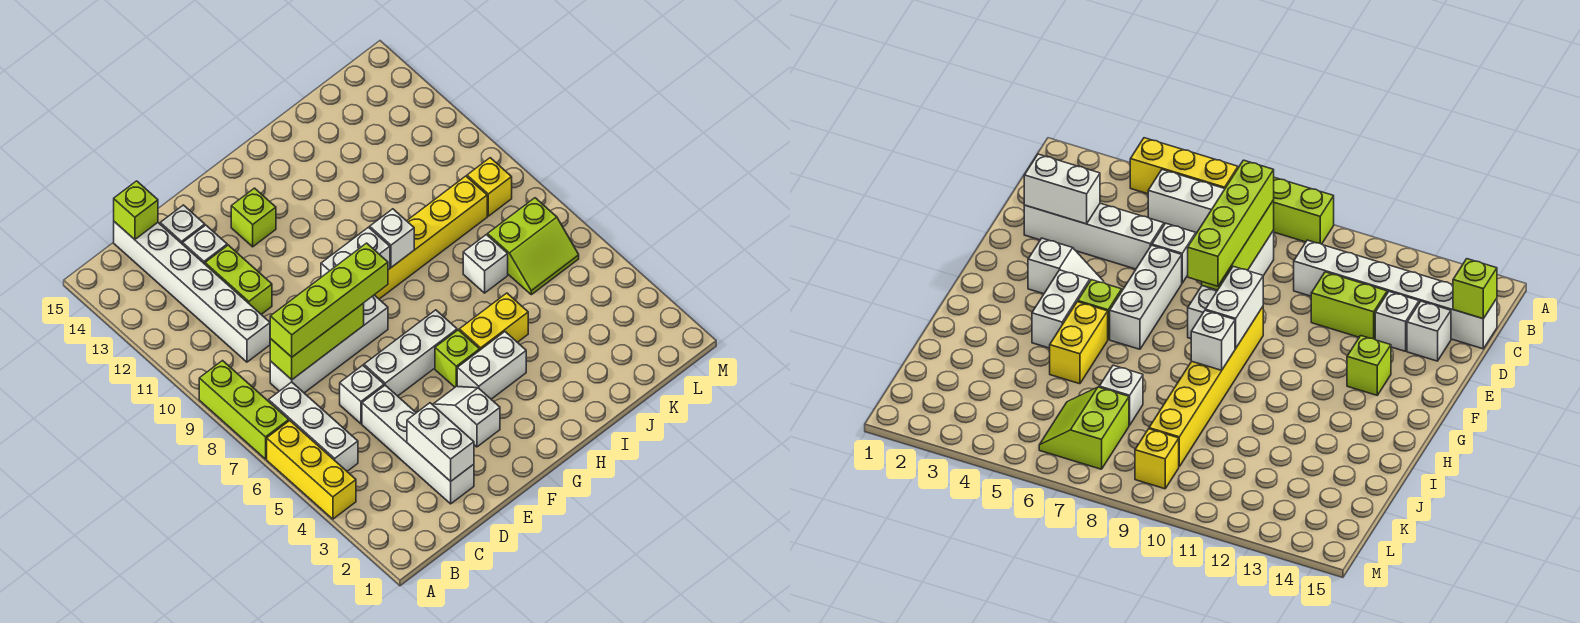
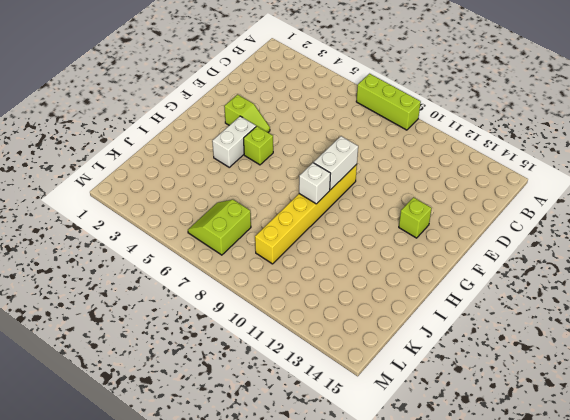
lime 1x2 slope [224,94,270,132] -> white 1x2 slope [433,386,500,447]
none -> yellow 1x3 brick [267,421,356,519]
none -> white 1x3 brick [269,382,358,471]
none -> white 1x4 brick [270,295,388,393]

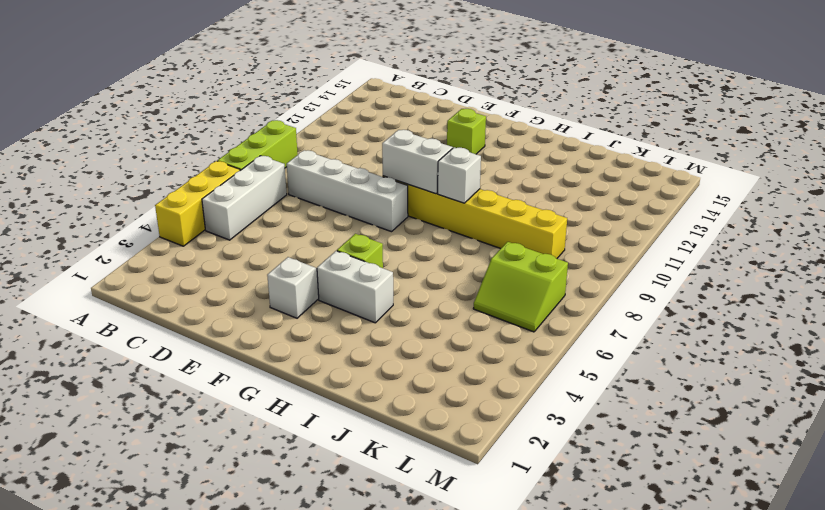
none -> white 1x6 brick [114,222,270,362]
none -> white 1x4 brick [362,385,474,504]
none -> white 1x1 brick [340,365,384,424]

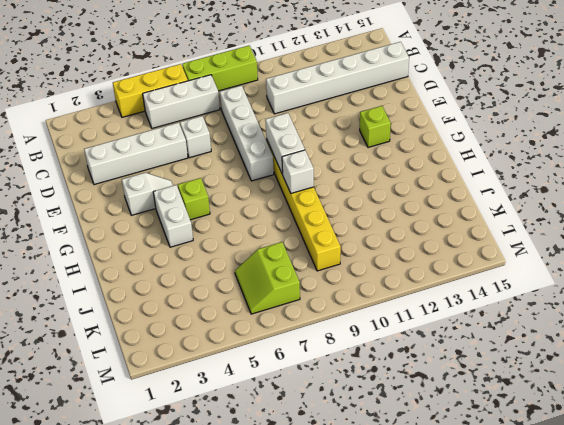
none -> lime 1x2 brick [205,245,272,314]
none -> white 1x1 brick [183,225,227,264]
none -> white 1x1 brick [160,205,205,244]

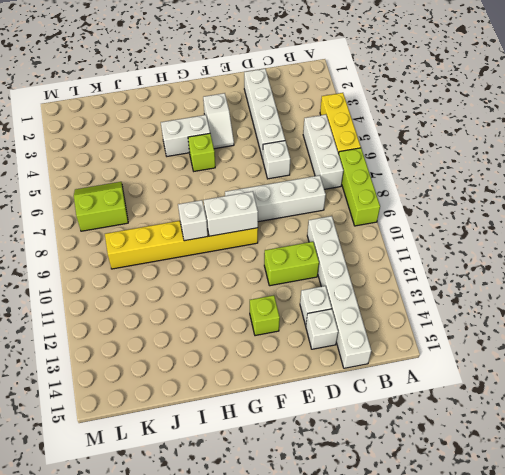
lime 1x2 brick [264,242,319,286] -> lime 1x2 brick turned to [205,245,272,314]
none -> white 1x3 brick [364,310,457,396]
none -> yellow 1x2 brick [459,293,528,350]
none -> white 1x1 brick [463,235,508,293]

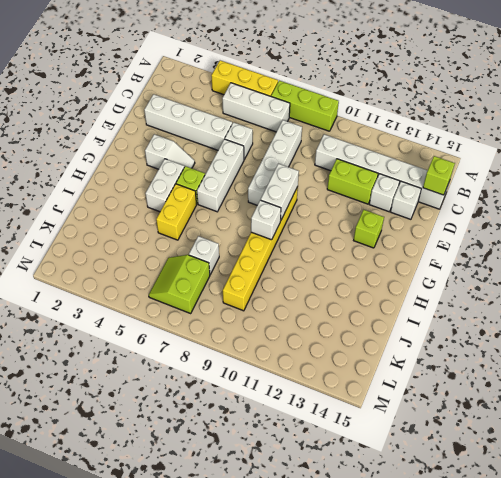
none -> yellow 1x1 brick [467,158,512,216]
none -> lime 1x3 brick [270,303,364,380]
none -> white 1x2 brick [407,403,474,481]

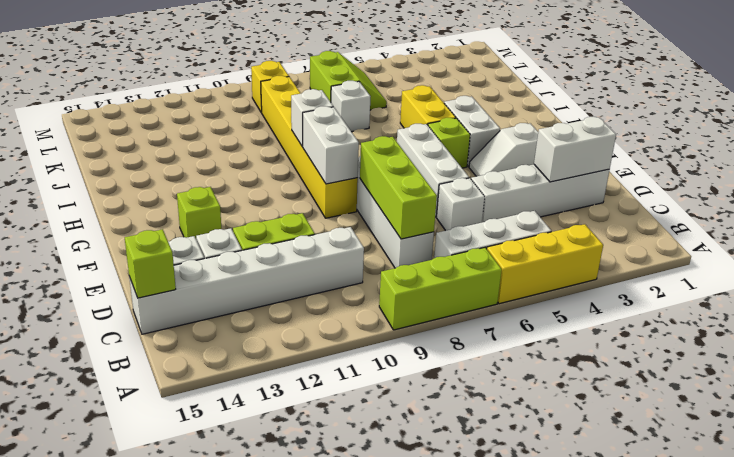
none -> lime 1x4 brick [270,243,388,357]

